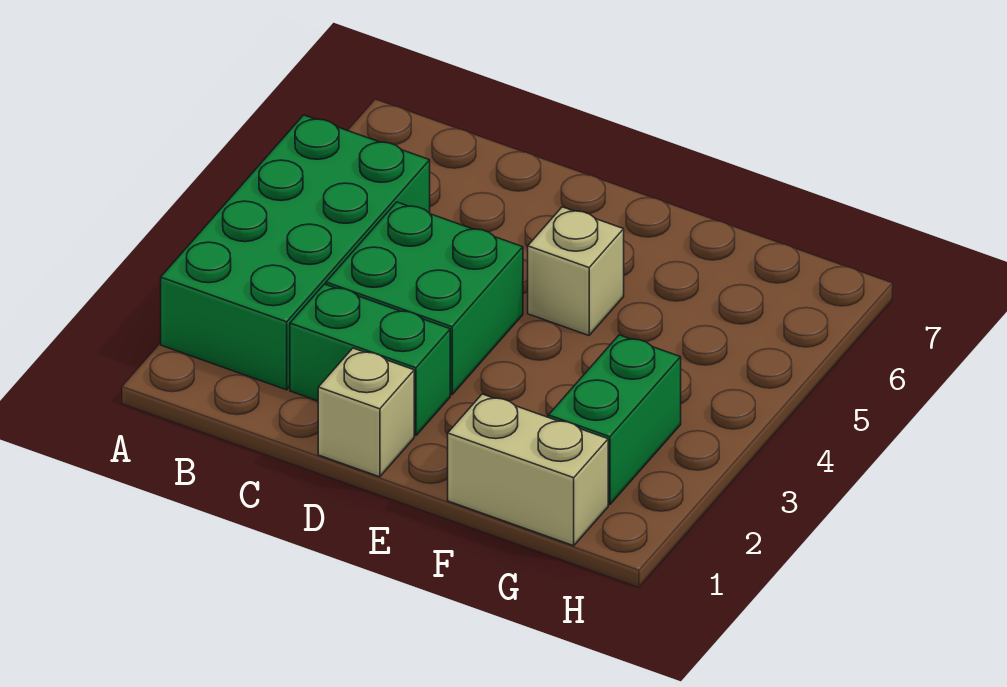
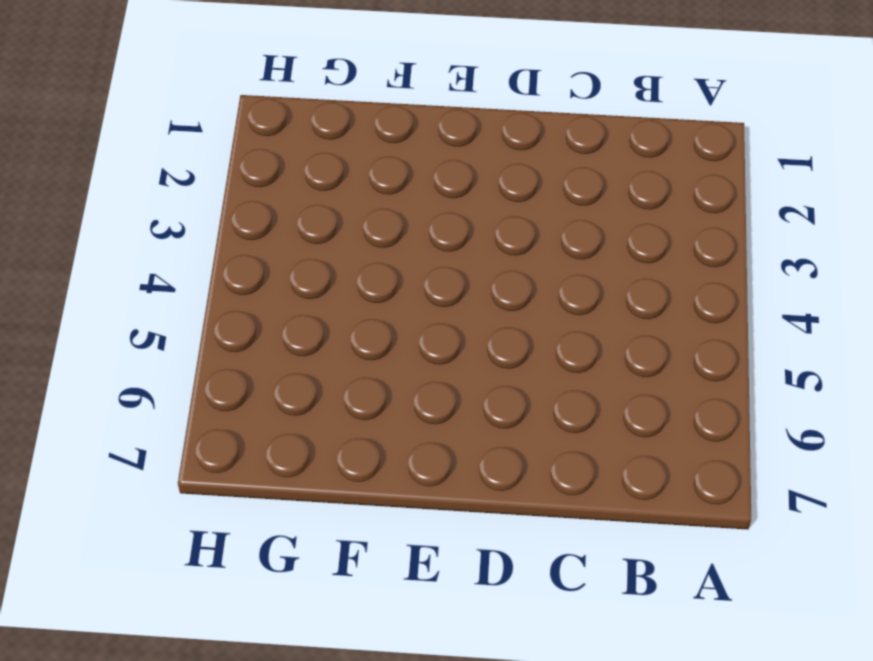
none -> green 2x4 brick [161,115,430,390]
none -> green 1x2 brick [290,284,450,436]

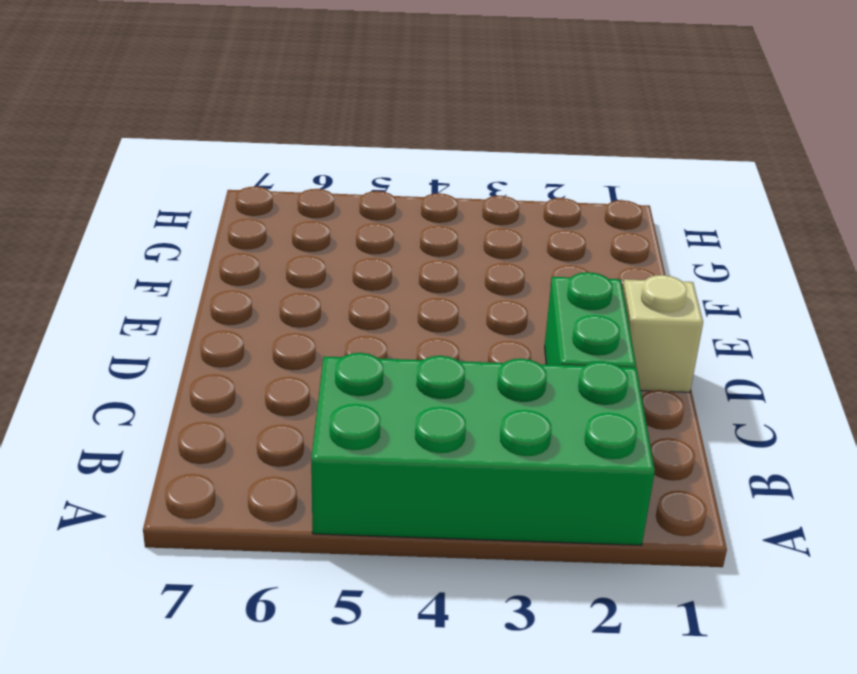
none -> green 2x2 brick [326,202,523,395]
none -> tan 1x1 brick [528,207,624,335]

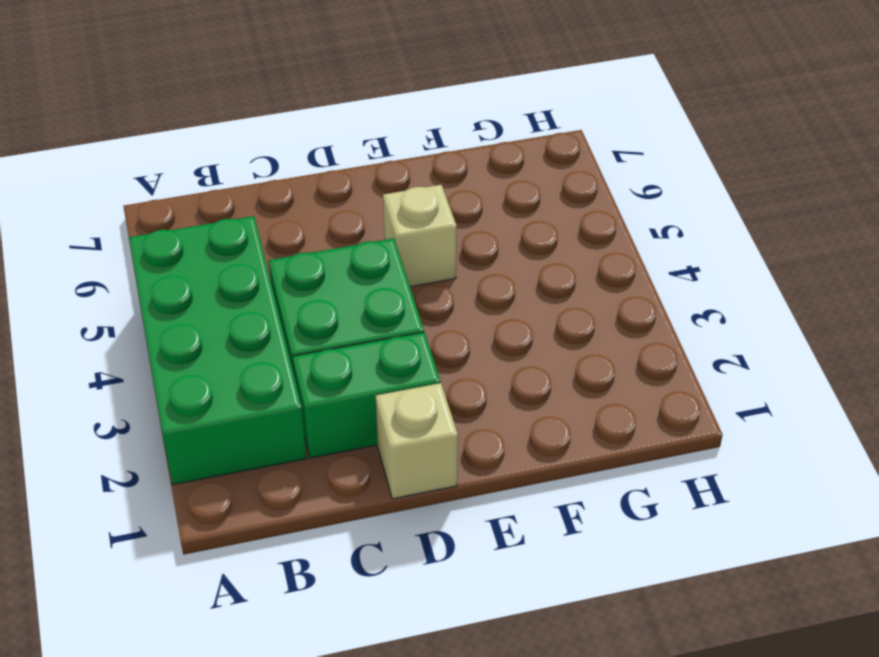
none -> tan 1x2 brick [448,394,608,546]
none -> green 1x2 brick [548,335,681,505]

